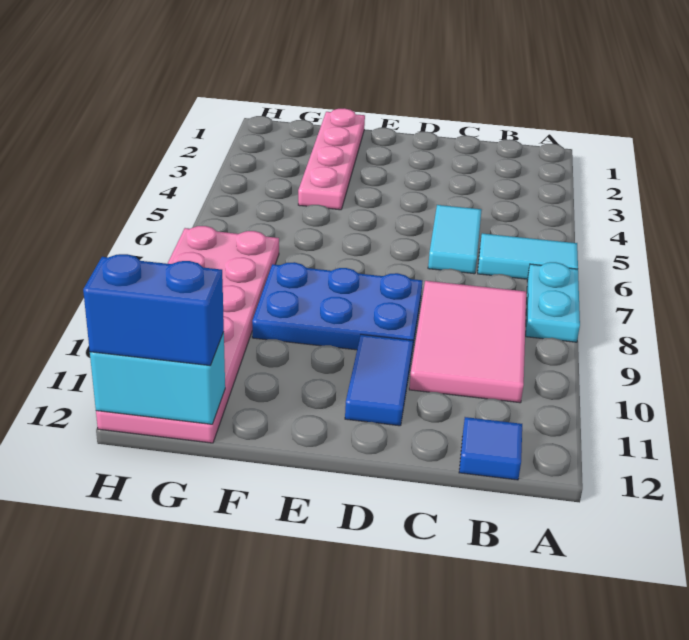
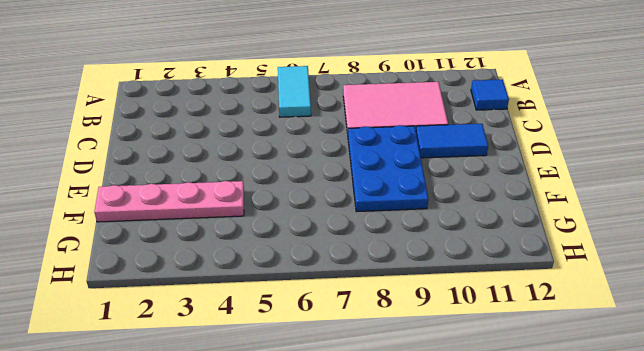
none -> cyan 1x2 plate [526,262,580,342]
none -> cyan 1x2 tile [428,205,481,274]

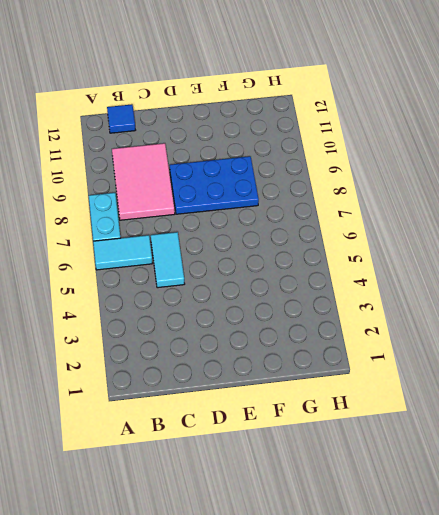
none -> blue 1x2 tile [345,335,413,426]
none -> pink 1x4 plate [298,108,365,210]

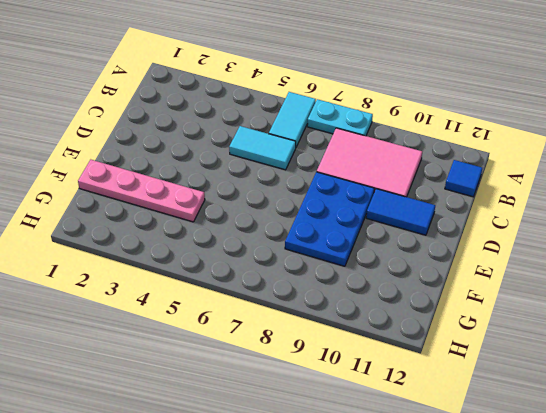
none -> pink 2x6 plate [96,226,279,443]
none -> cyan 1x2 brick [90,332,225,424]

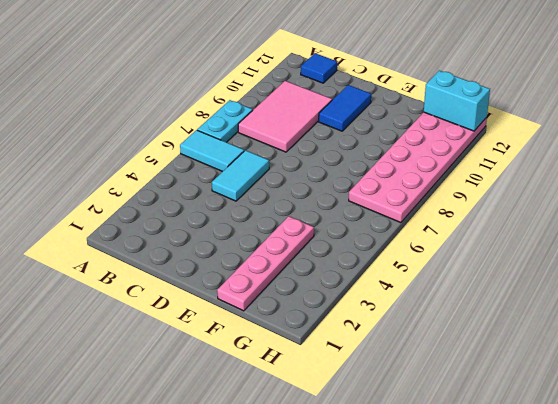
none -> blue 2x3 plate [252,262,422,351]
none -> blue 1x2 brick [83,254,224,366]

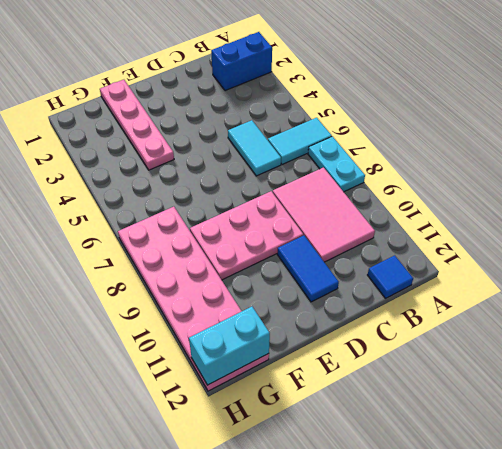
blue 1x2 brick [211,32,272,91] -> blue 1x2 brick moved to [83,254,224,366]
pink 2x3 plate [190,191,303,280] -> blue 2x3 plate [252,262,422,351]

